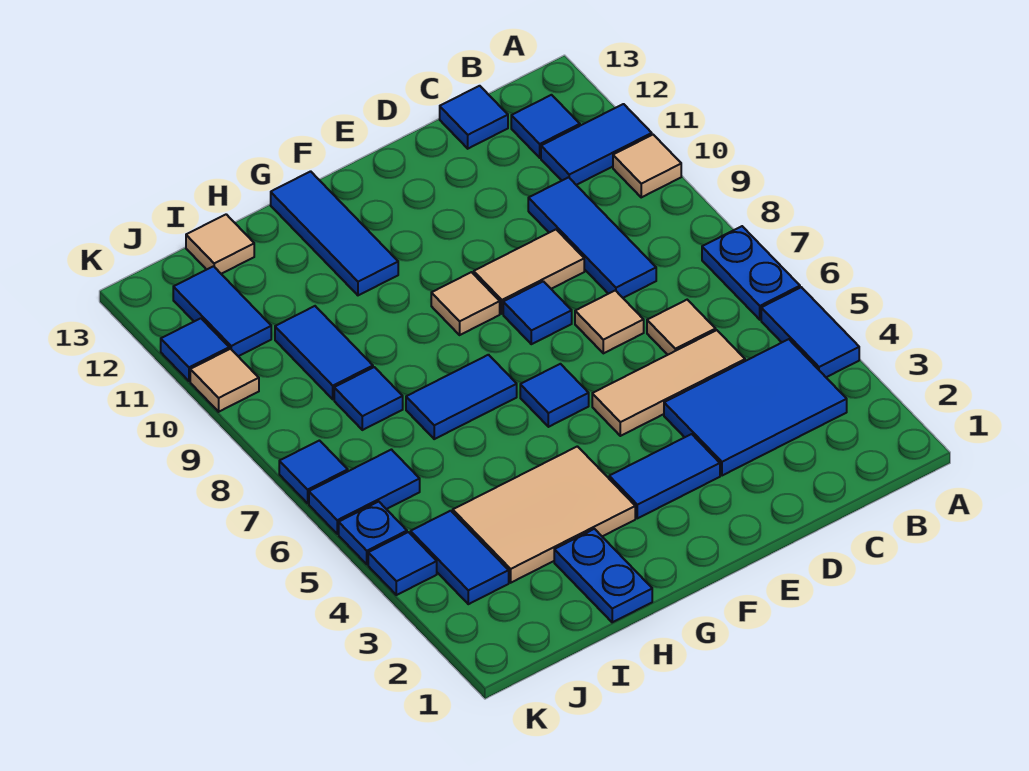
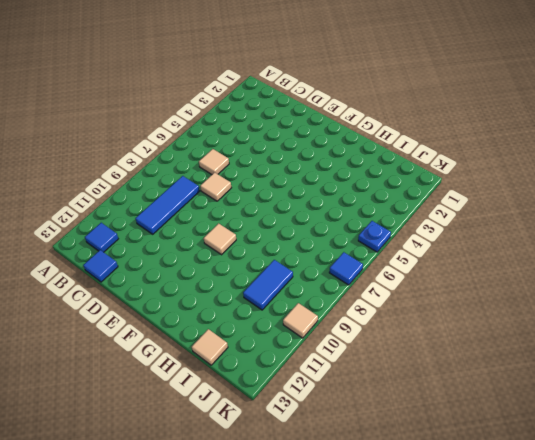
none -> blue 1x2 tile [761,287,859,377]
none -> blue 1x2 plate [702,226,800,320]
none -> tan 1x1 tile [613,135,681,197]
none -> blue 1x2 tile [541,104,652,185]

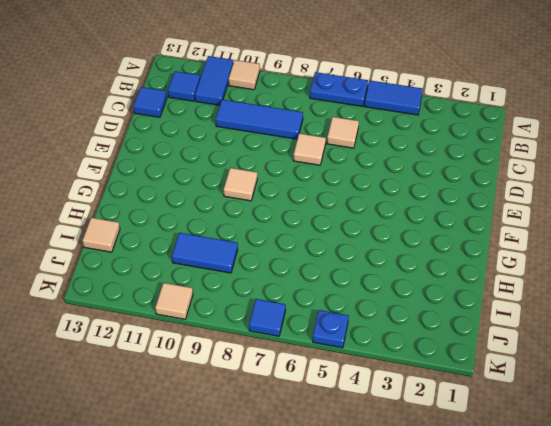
none -> blue 2x3 tile [664,339,847,476]
none -> tan 1x3 tile [592,330,745,436]
none -> tan 1x2 tile [474,229,584,314]
none -> blue 1x2 tile [609,434,720,518]

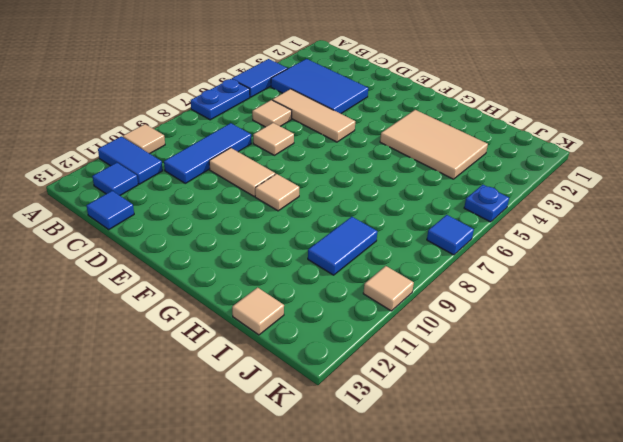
none -> blue 1x2 tile [609,434,720,518]
none -> blue 1x1 tile [503,281,572,344]
none -> blue 1x1 tile [520,364,589,427]
none -> blue 1x2 tile [406,355,517,439]

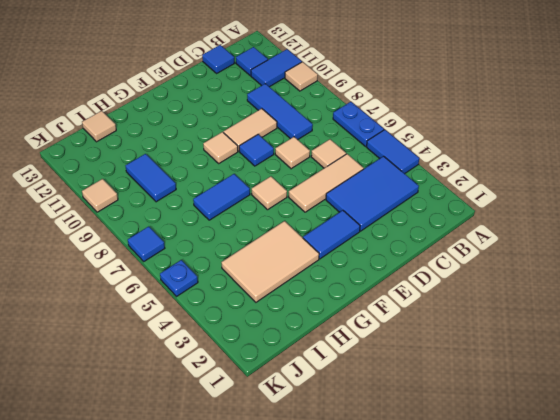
tan 1x1 tile [252,176,287,210] -> blue 1x1 tile [520,364,589,427]
none -> blue 1x3 tile [271,171,398,295]
none -> blue 1x2 plate [554,529,652,622]
none -> blue 1x1 tile [334,367,403,430]
none -> blue 1x2 tile [411,511,509,604]

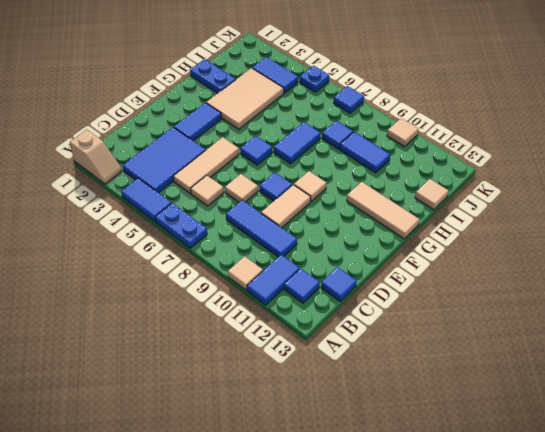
tan 1x2 slope [70,130,122,184] -> none
tan 1x3 tile [347,182,420,239] -> blue 1x3 tile [271,171,398,295]
none -> blue 1x2 tile [309,450,420,534]
none -> blue 1x2 tile [173,266,271,356]
none -> blue 1x1 tile [368,532,437,595]
none -> blue 1x1 tile [161,318,229,381]

